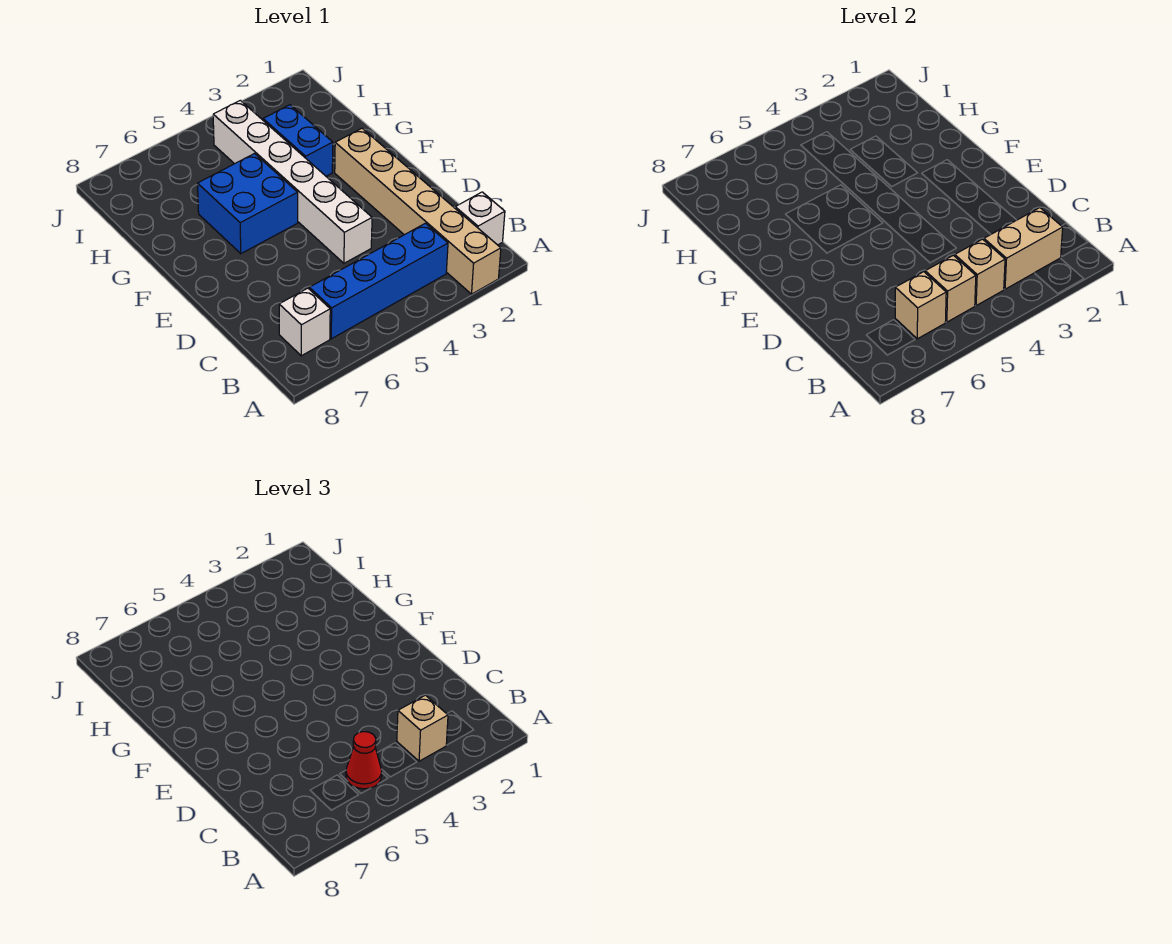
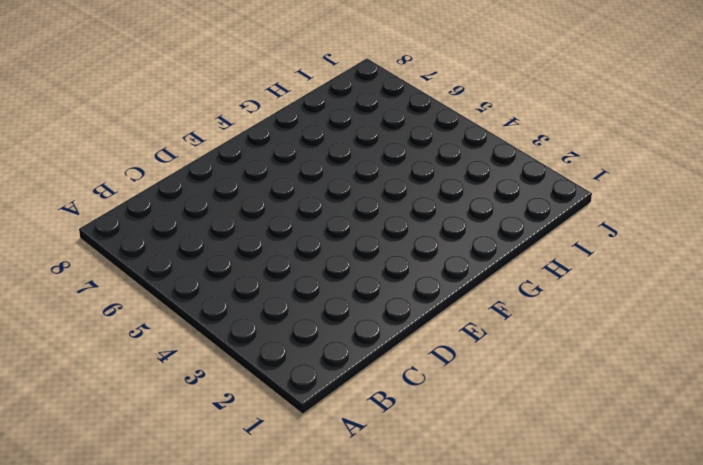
none -> tan 1x6 brick [335,128,501,294]
none -> white 1x1 brick [455,192,505,245]
none -> blue 1x4 brick [309,223,448,339]

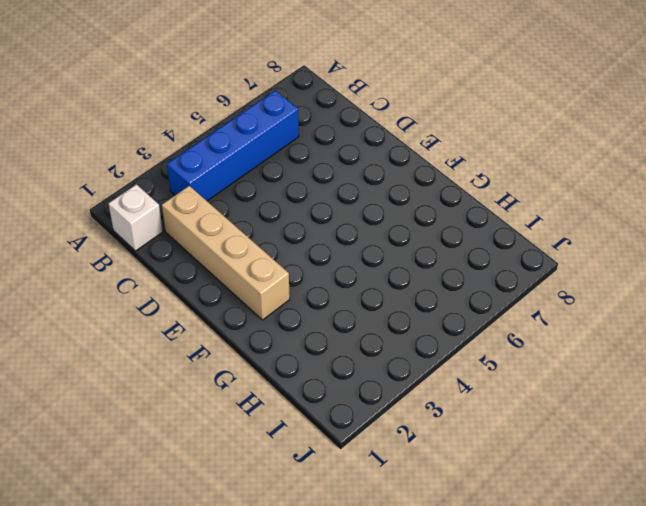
tan 1x4 brick [162,186,290,320] -> tan 1x6 brick [335,128,501,294]
none -> white 1x1 brick [279,288,330,356]
none -> white 1x6 brick [213,100,372,263]
none -> blue 2x2 brick [198,154,298,254]

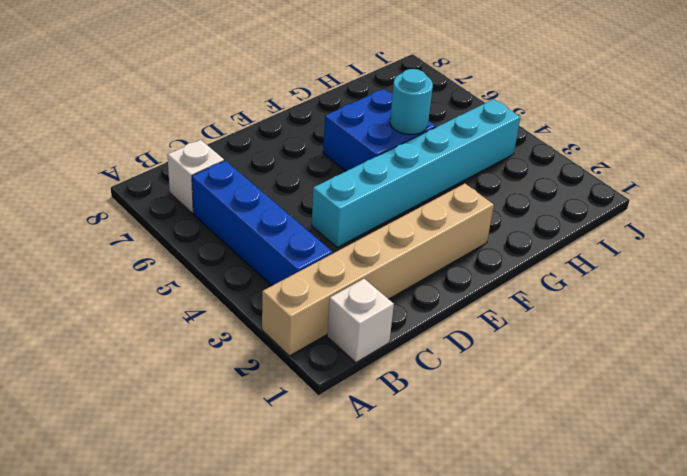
cyan 1x6 brick [312,99,521,247] -> white 1x6 brick [213,100,372,263]
cyan 1x1 round brick [390,69,433,134] -> none
none -> blue 1x2 brick [263,105,333,176]
none -> tan 1x2 brick [984,208,1063,289]
none -> tan 1x1 brick [955,239,1005,306]

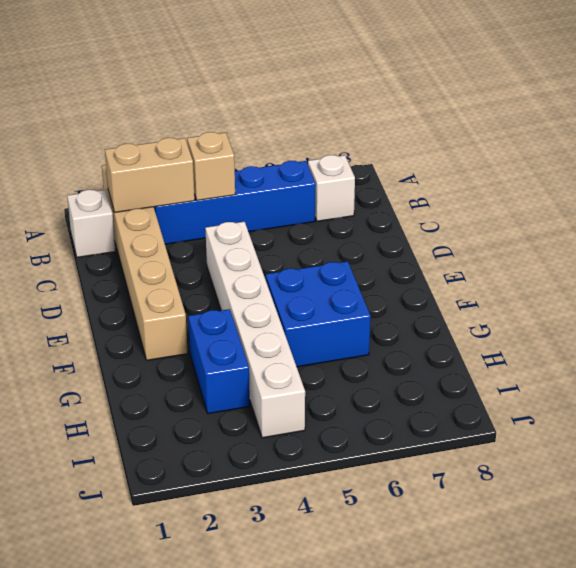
none -> tan 1x1 brick [925,255,976,322]
none -> tan 1x1 brick [895,272,946,339]
none -> tan 1x1 brick [397,695,448,761]

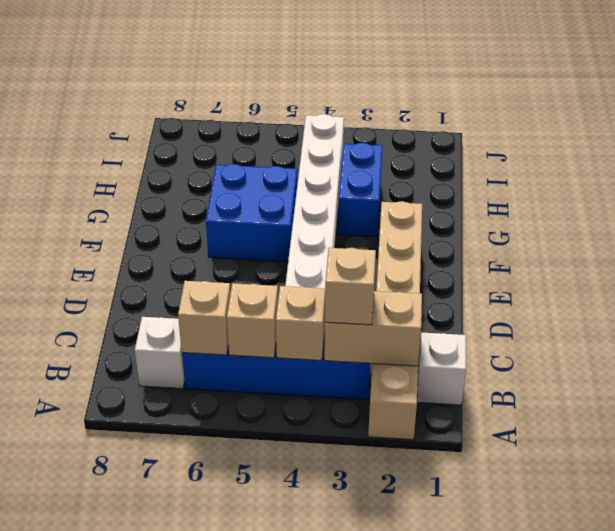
none -> red 1x1 cone [346,732,382,789]

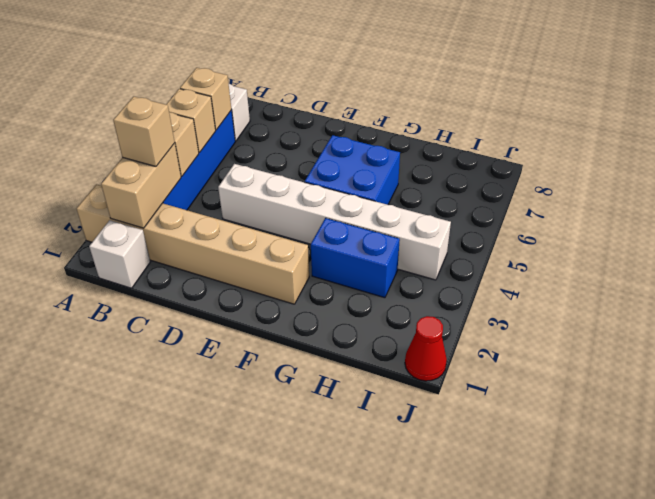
red 1x1 cone [405,316,447,381] -> red 1x1 cone moved to [346,732,382,789]

